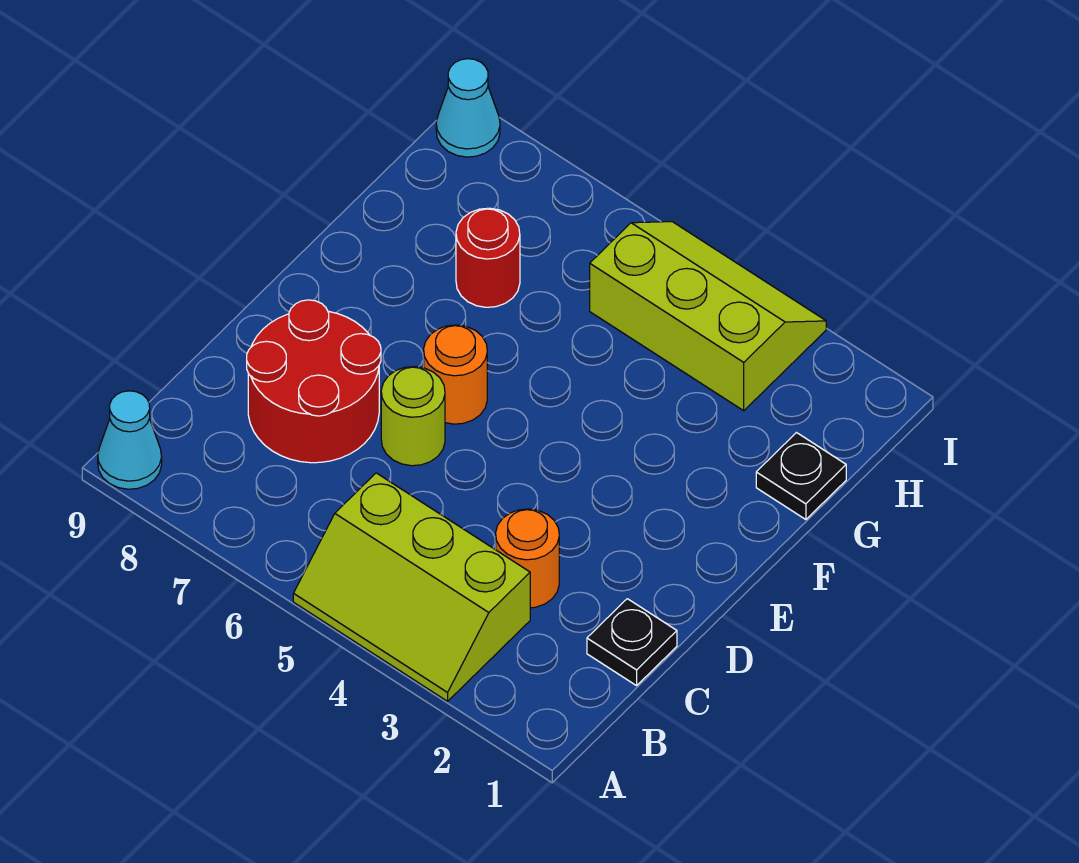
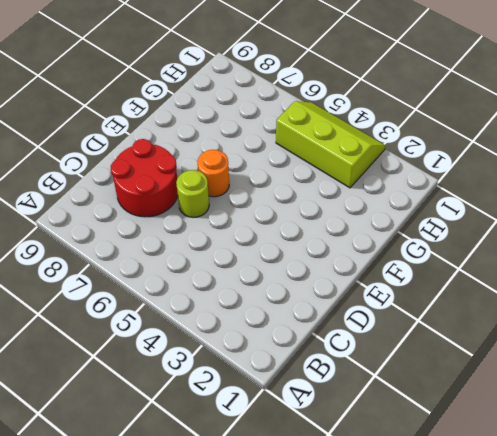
none -> lime 2x3 slope [293,473,530,701]
none -> cyan 1x1 cone [98,391,162,489]

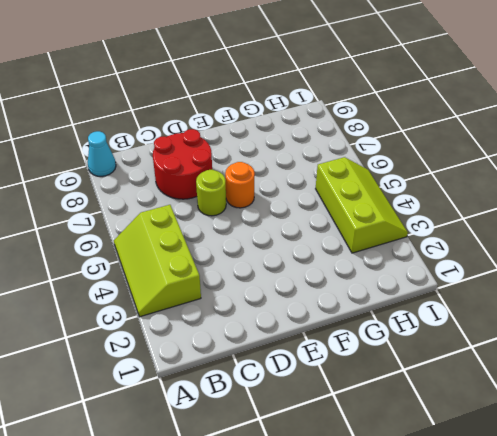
none -> black 1x1 plate [587,599,677,686]
none -> orange 1x1 round brick [495,509,559,608]

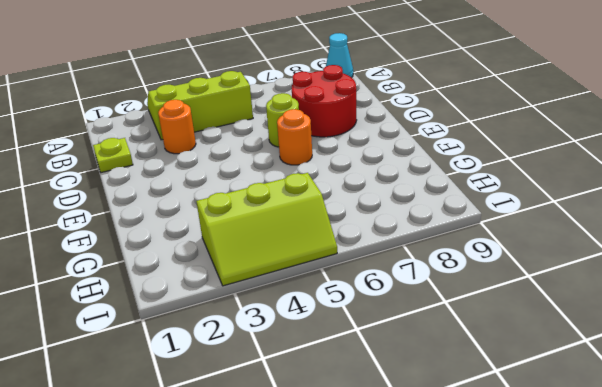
lime 1x1 plate [93,138,133,173] -> black 1x1 plate [587,599,677,686]
none -> black 1x1 plate [756,433,846,520]
none -> red 1x1 round brick [456,208,520,307]

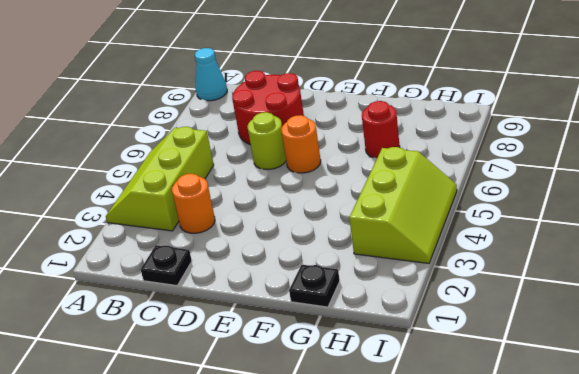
none -> cyan 1x1 cone [436,59,500,157]

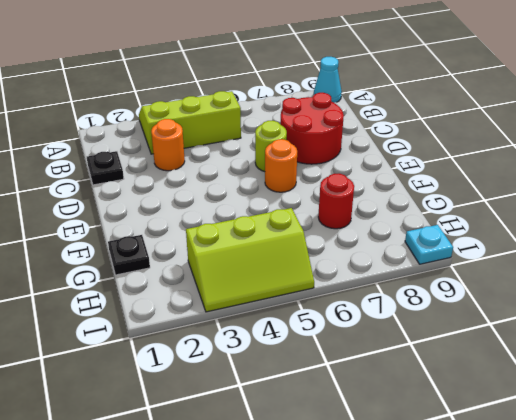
cyan 1x1 plate [405,225,453,264] -> cyan 1x1 cone [436,59,500,157]

